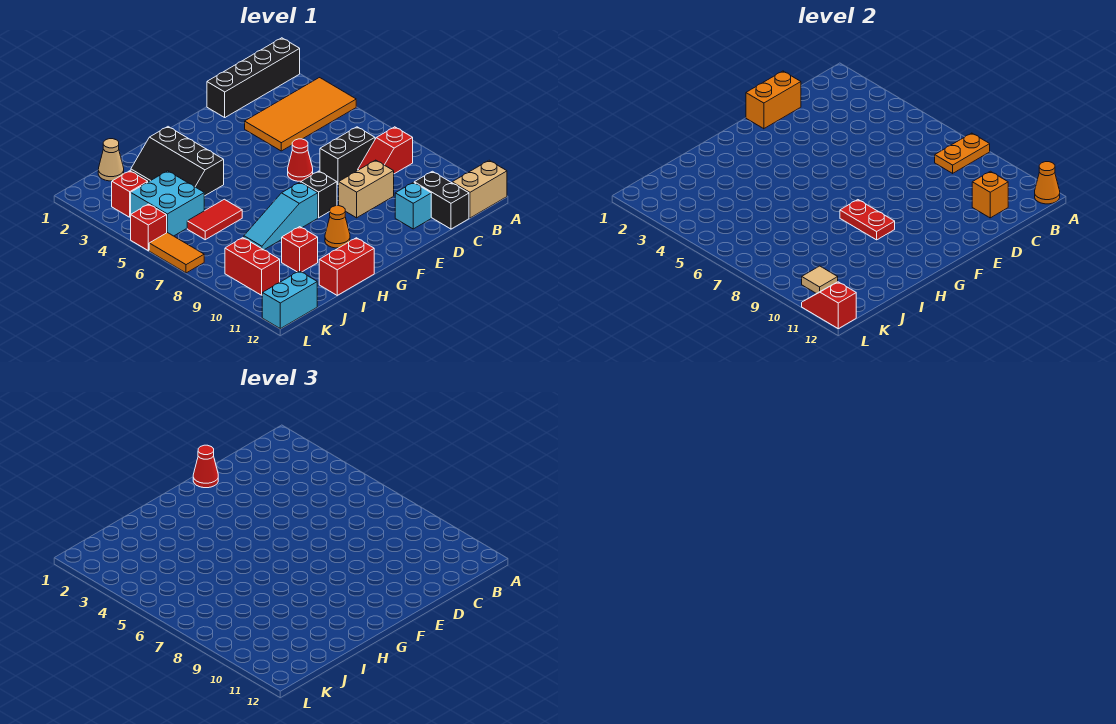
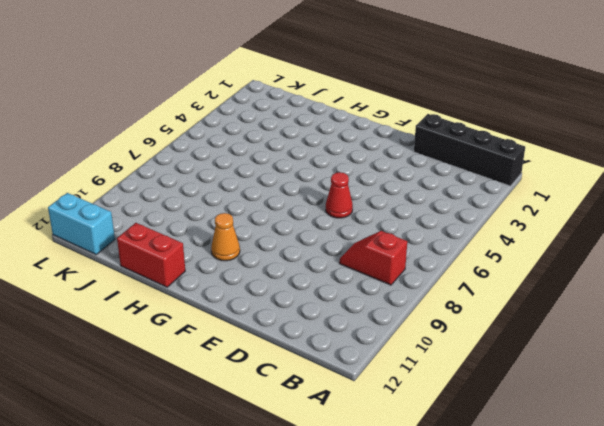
none -> orange 2x4 tile [245,78,356,151]
none -> tan 1x2 brick [452,160,507,218]
none -> black 1x2 brick [320,127,375,184]
none -> black 1x2 brick [414,171,469,229]

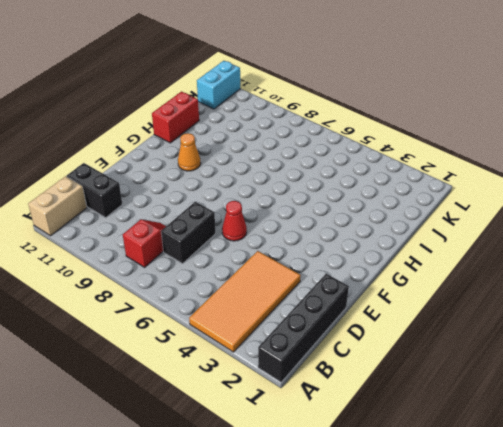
none -> tan 1x2 brick [339,160,394,218]
none -> cyan 1x1 brick [395,182,431,229]
none -> black 1x1 brick [301,171,337,218]
none -> cyan 1x3 slope [244,182,318,250]

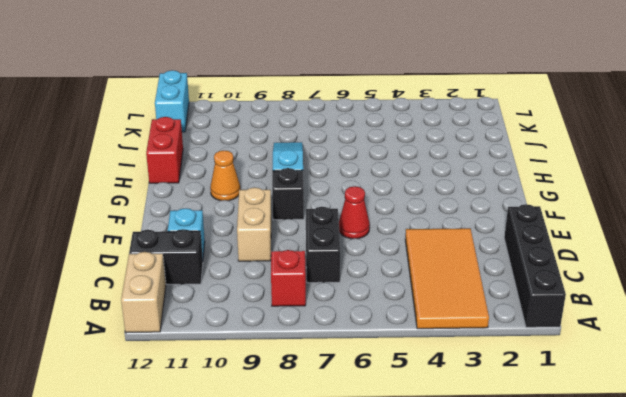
none -> black 2x3 slope [131,127,224,196]
none -> red 1x2 tile [187,199,242,240]
none -> red 1x1 brick [282,227,318,272]
none -> tan 1x1 cone [98,139,124,181]

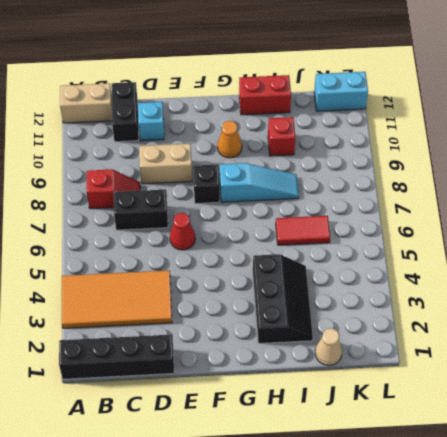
none -> cyan 2x2 brick [131,171,204,236]
none -> red 1x1 brick [112,171,148,217]
none -> red 1x2 brick [225,238,280,295]
none -> red 1x1 brick [131,204,167,251]

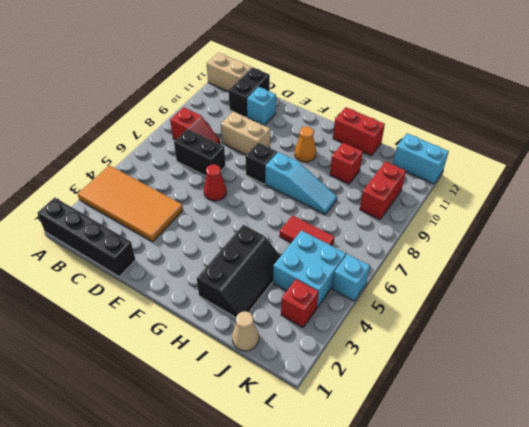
cyan 1x1 brick [332,254,370,301] -> red 1x1 brick [131,204,167,251]
none -> orange 1x2 tile [149,233,204,273]
none -> orange 1x2 plate [935,133,990,173]
none -> orange 1x1 cone [1035,162,1060,204]
none -> orange 1x1 brick [972,171,1008,218]

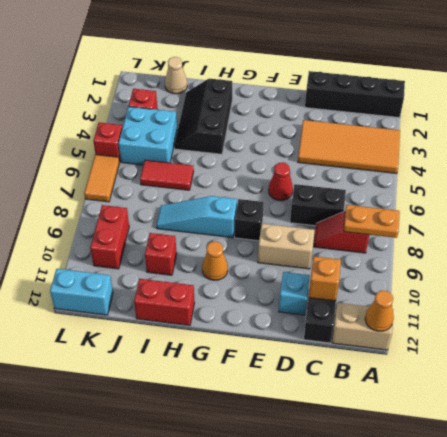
none -> orange 1x2 brick [746,71,801,129]
none -> red 1x2 plate [840,200,895,240]
none -> tan 1x1 tile [802,266,838,294]
none -> red 1x2 slope [802,282,856,329]

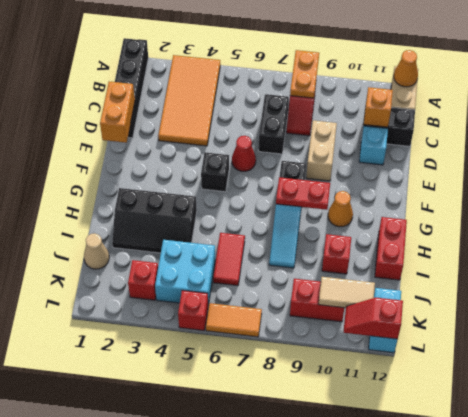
black 1x1 brick [201,152,229,192] -> none
tan 1x2 tile [318,277,375,308] -> tan 1x1 tile [802,266,838,294]
none -> red 1x1 cone [193,445,218,488]

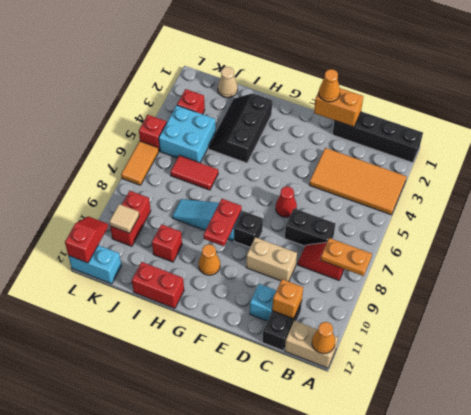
orange 1x1 cone [319,69,340,102] -> red 1x1 cone [193,445,218,488]

